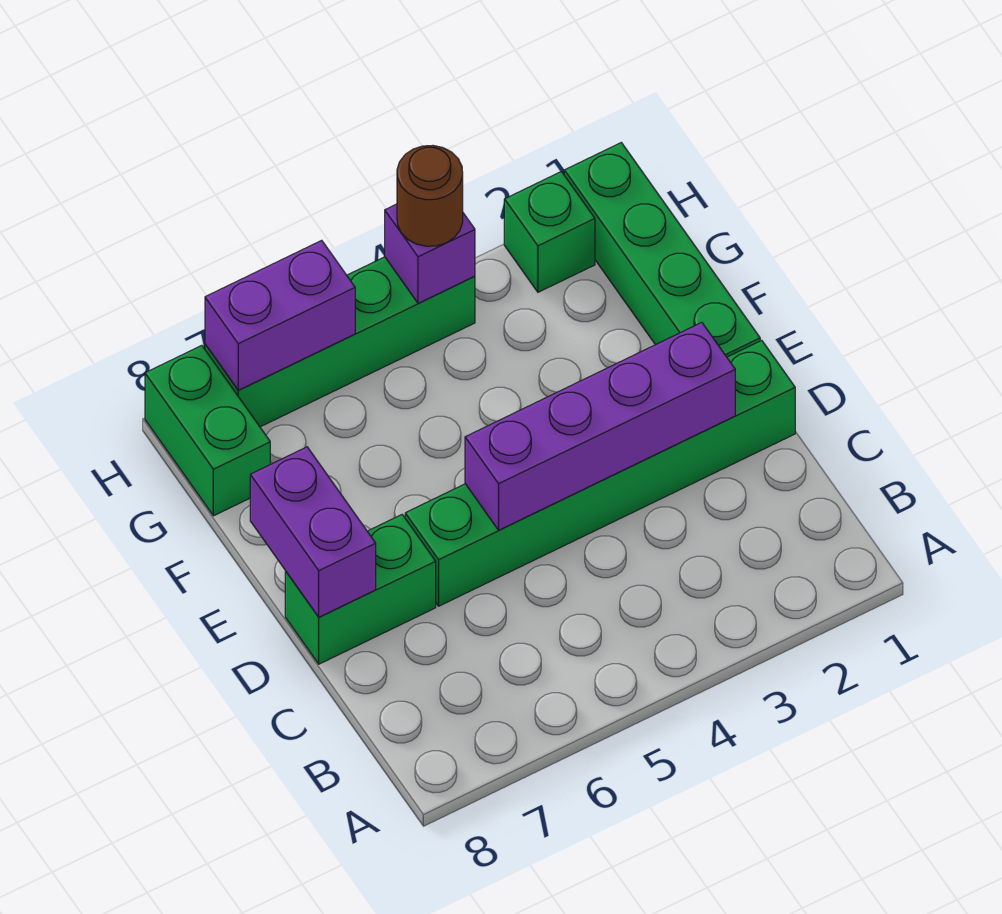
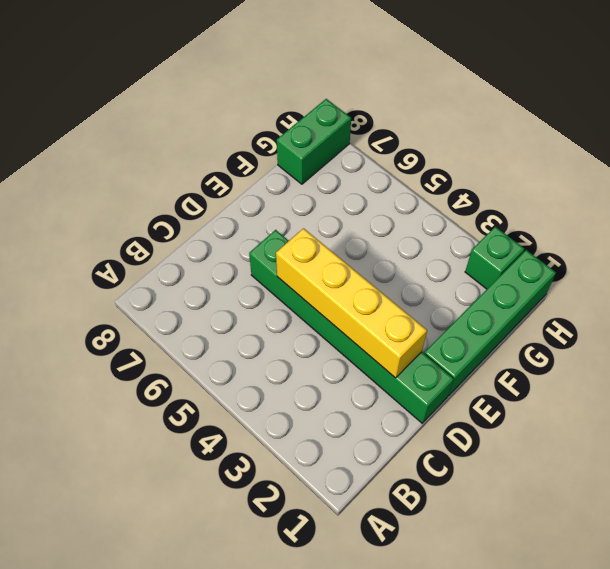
yellow 1x4 brick [276,228,427,378] -> purple 1x4 brick [465,322,735,530]
none -> green 1x2 brick [285,515,436,664]
none -> green 1x4 brick [205,257,475,427]

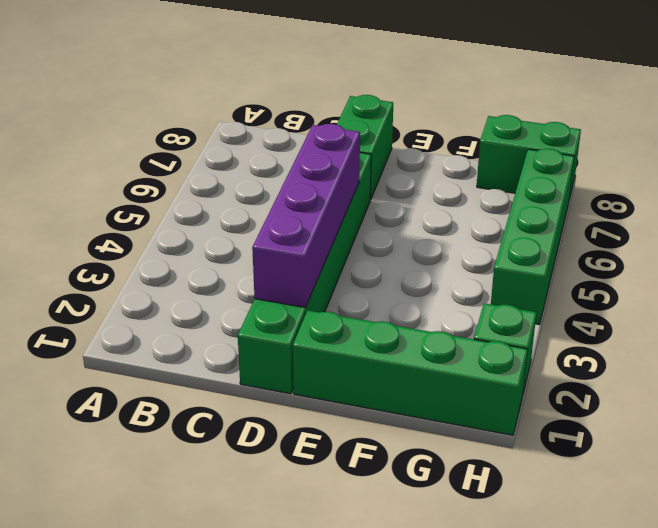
none -> purple 1x2 brick [250,447,376,617]
none -> purple 1x1 brick [385,204,475,304]

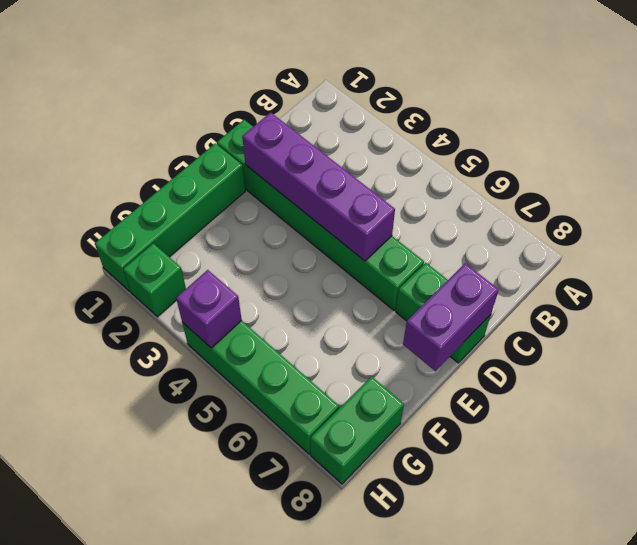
none -> purple 1x2 brick [205,240,355,390]
none -> brown 1x1 round brick [397,146,463,246]

